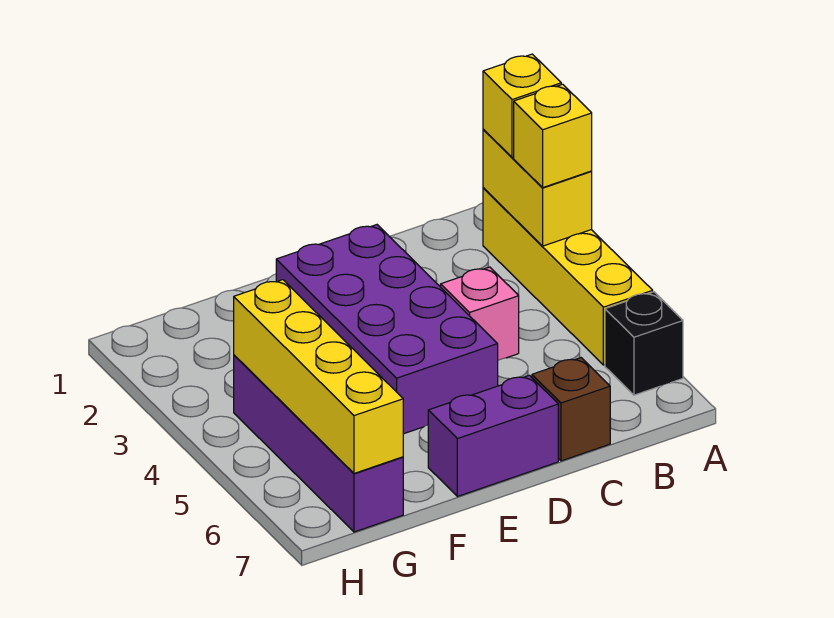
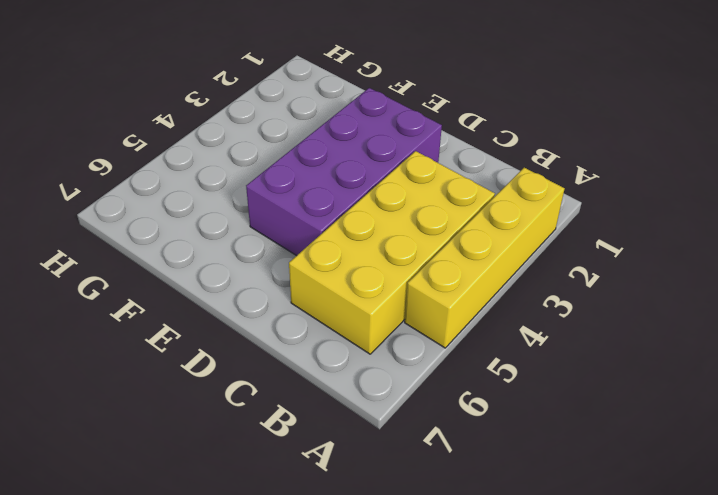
yellow 2x4 brick [289,151,495,354] -> pink 1x1 brick [441,267,519,360]
none -> black 1x1 brick [605,292,683,395]
none -> brown 1x1 brick [532,358,610,461]

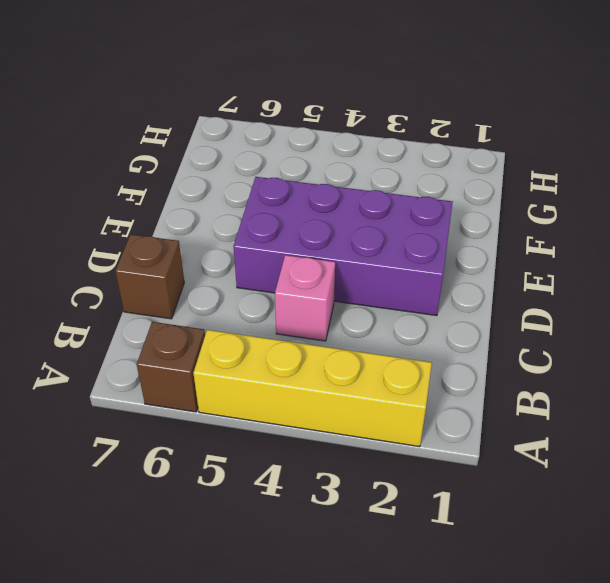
brown 1x1 brick [137,322,205,412] -> black 1x1 brick [605,292,683,395]
none -> purple 1x2 brick [428,375,558,496]
none -> purple 1x4 brick [234,355,403,532]

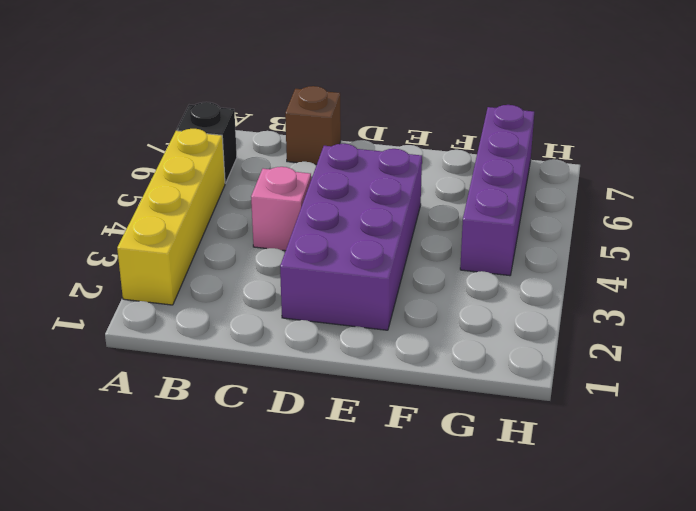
none -> purple 1x2 brick [428,375,558,496]
none -> yellow 1x2 brick [483,129,592,246]

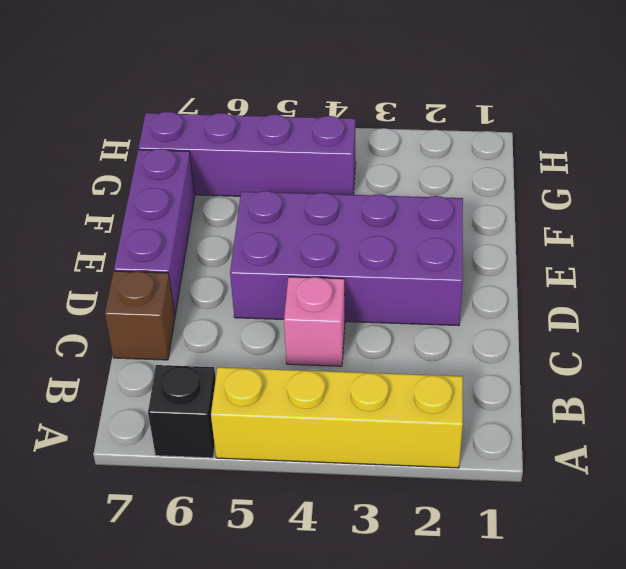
purple 1x3 brick [114,149,195,315] -> purple 1x2 brick [428,375,558,496]
none -> yellow 1x2 brick [483,129,592,246]
none -> yellow 1x4 brick [234,280,403,473]

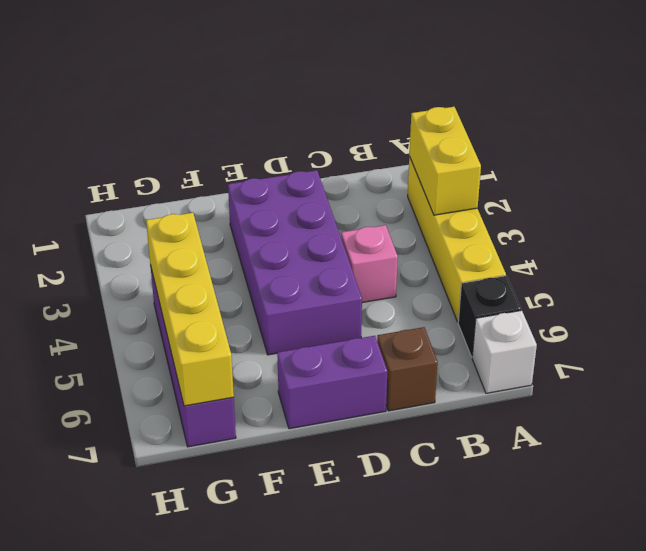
white 1x1 brick [472,310,537,393] -> none
none -> yellow 1x1 brick [483,54,561,157]
none -> yellow 1x1 brick [514,84,592,187]

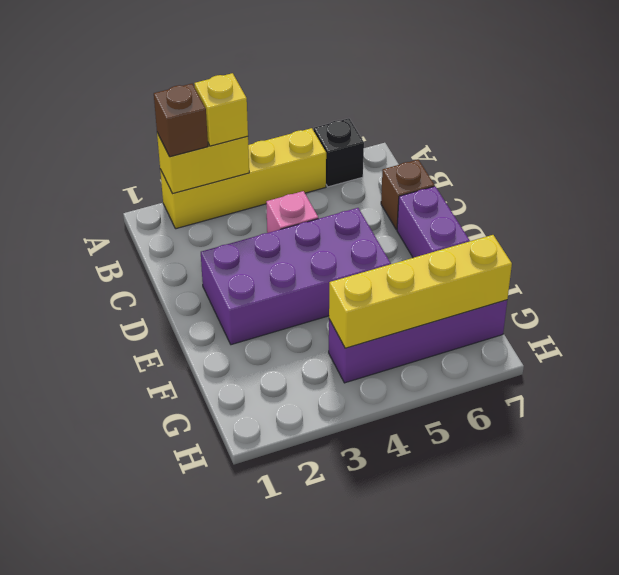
brown 1x1 brick [154,84,208,157] -> yellow 1x1 brick [483,54,561,157]

